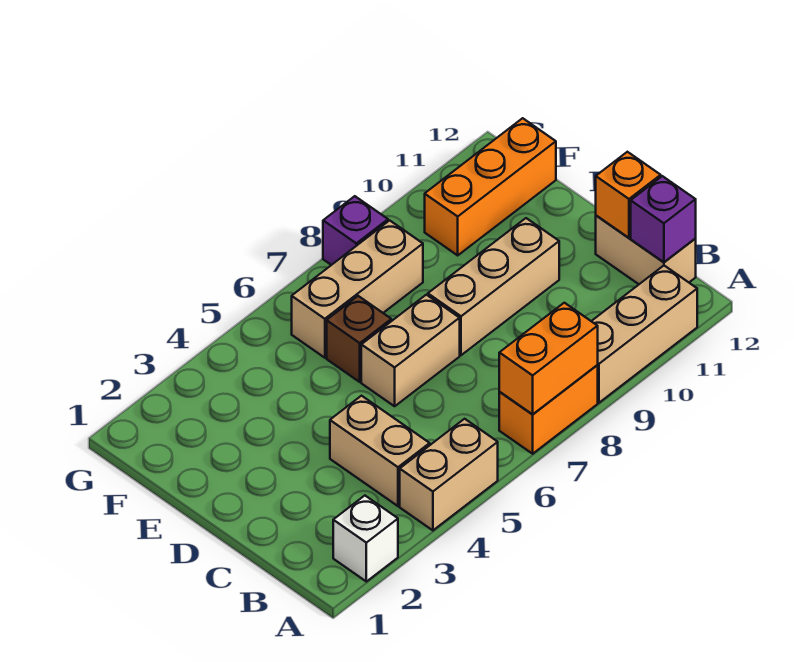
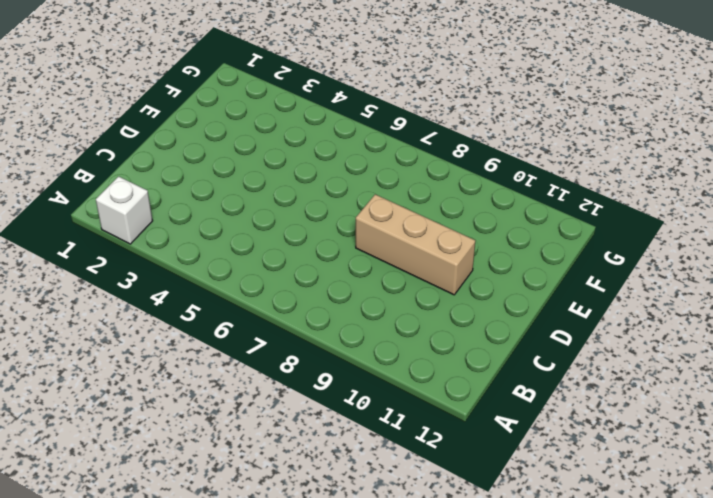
none -> tan 1x2 brick [400,419,498,530]
none -> orange 1x2 brick [499,365,598,454]
none -> tan 1x3 brick [592,266,697,403]

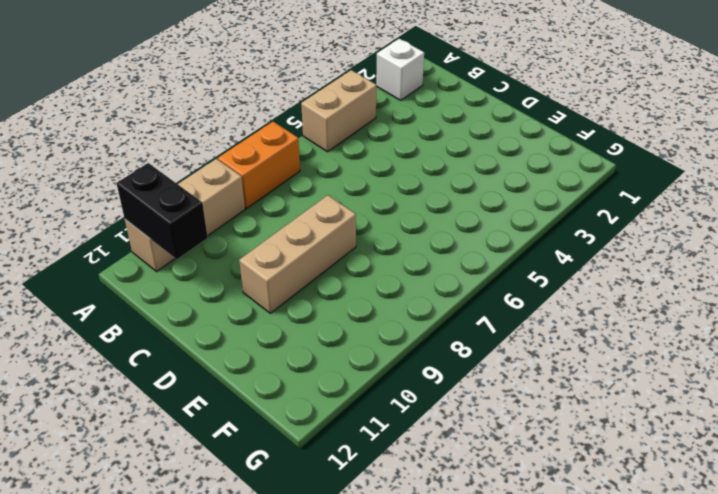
black 1x2 brick [116,163,208,259] -> none
none -> tan 1x2 brick [330,396,430,506]
none -> tan 1x2 brick [596,216,696,284]
none -> tan 1x2 brick [361,295,460,406]

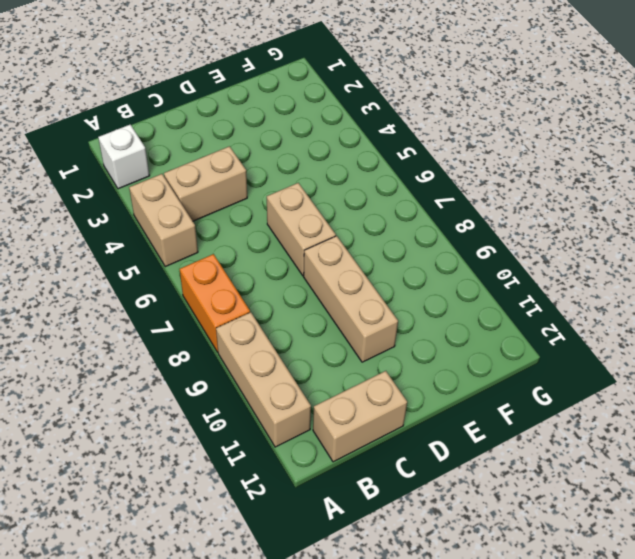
none -> brown 1x1 brick [327,296,391,382]
none -> tan 1x3 brick [292,220,423,358]
none -> orange 1x3 brick [425,118,556,255]

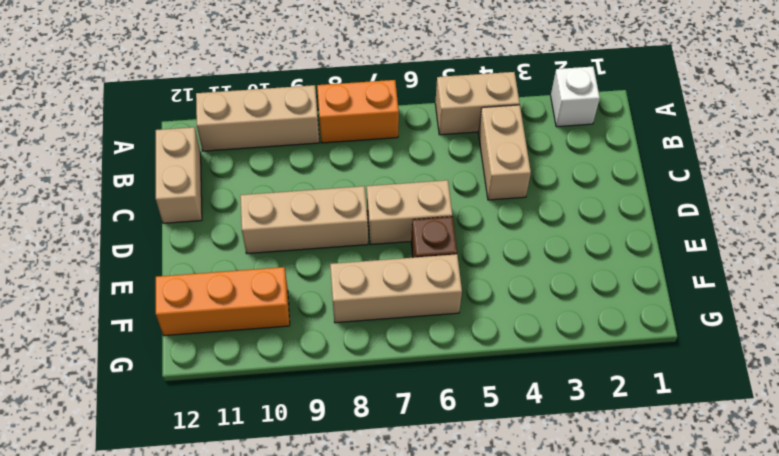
none -> purple 1x1 brick [323,196,388,265]
none -> orange 1x2 brick [499,303,598,414]
none -> purple 1x1 brick [631,176,696,262]

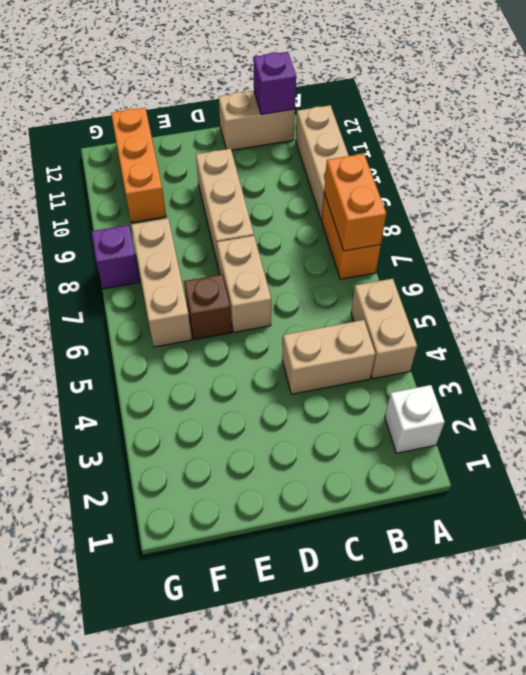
none -> orange 1x1 brick [596,152,661,238]

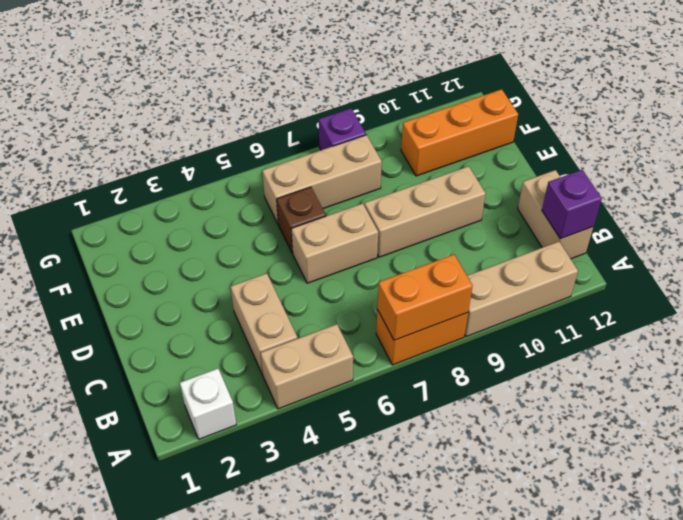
none -> orange 1x1 brick [596,152,661,238]

